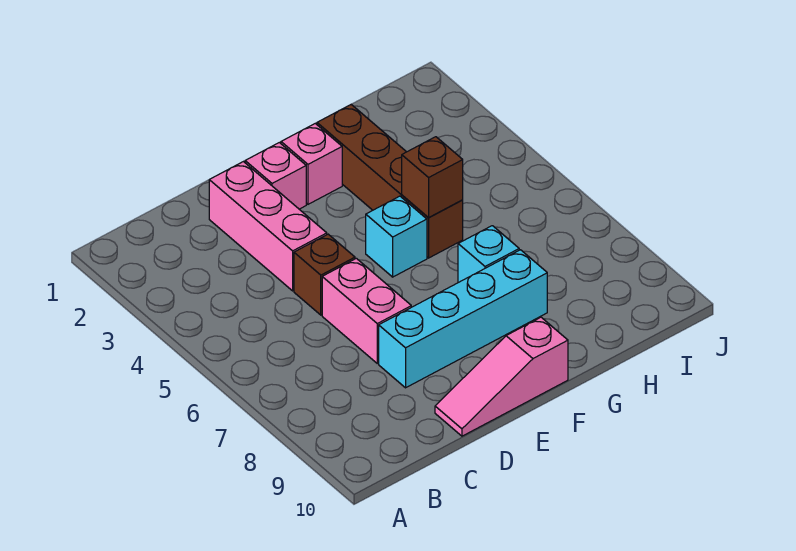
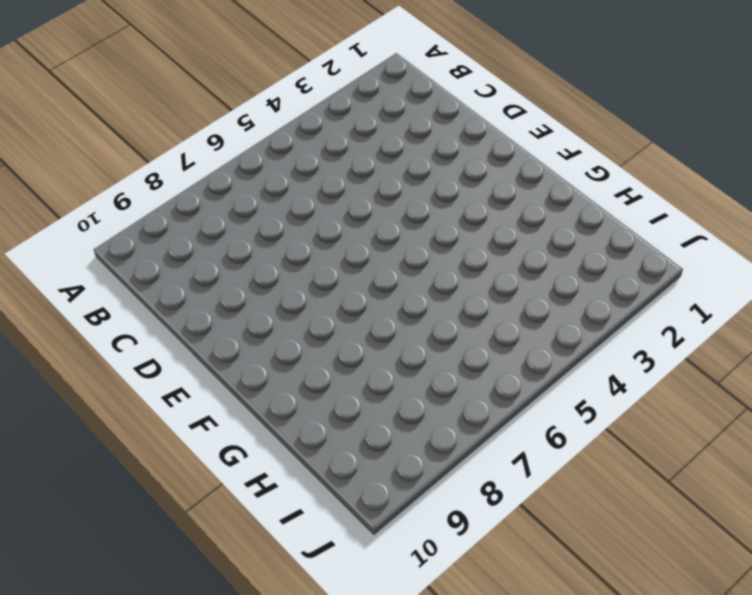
none -> pink 1x3 brick [209,161,327,291]
none -> brown 1x1 brick [294,234,355,315]

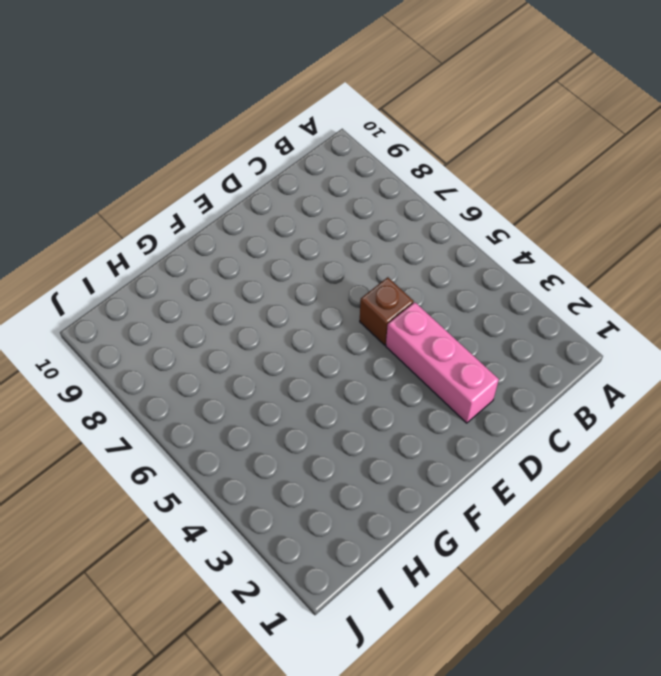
none -> pink 1x2 brick [322,258,411,363]
none -> cyan 1x4 brick [379,250,547,388]

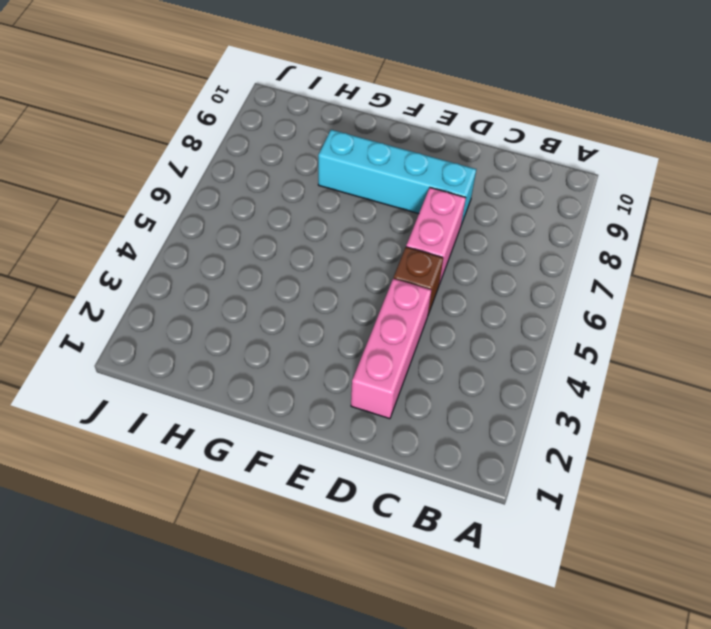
none -> pink 1x3 slope [435,317,568,436]
none -> pink 1x1 brick [245,143,306,209]

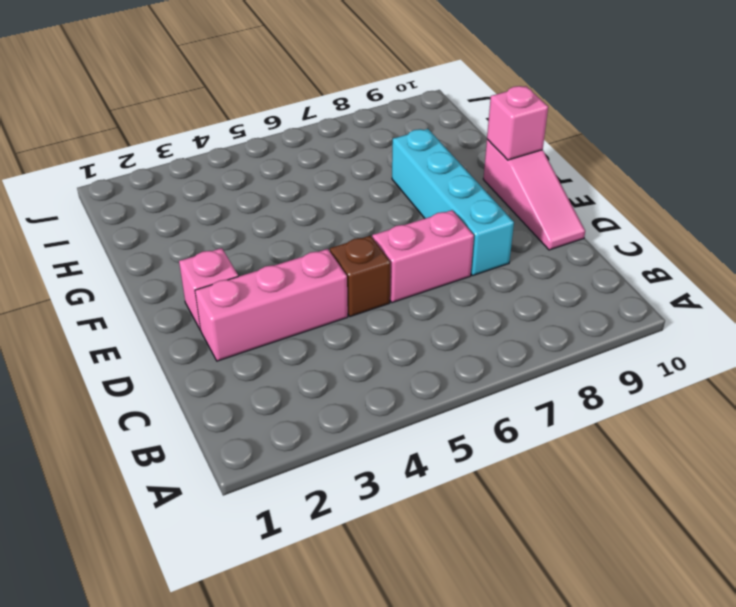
pink 1x1 brick [487,86,548,160] -> pink 1x1 brick moved to [281,123,342,204]
none -> cyan 1x1 brick [366,196,427,277]
none -> brown 1x4 brick [317,105,463,258]

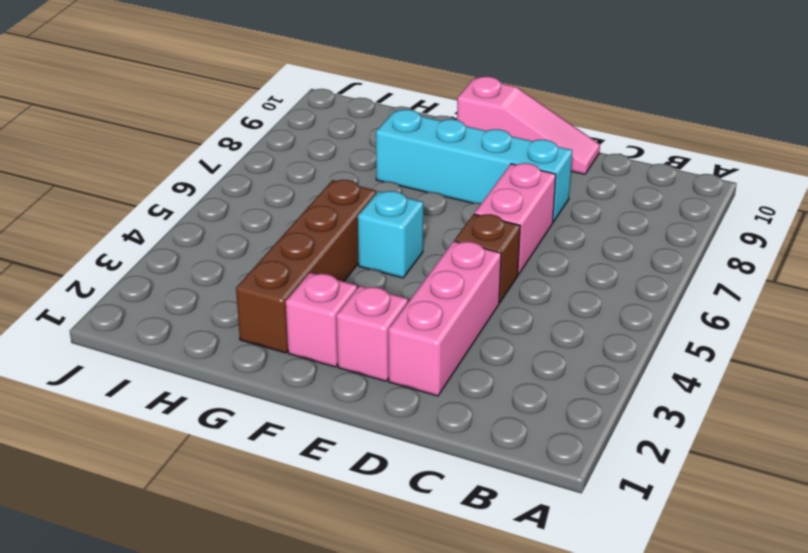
none -> cyan 1x1 brick [458,226,519,283]
none -> brown 1x1 brick [402,137,463,218]

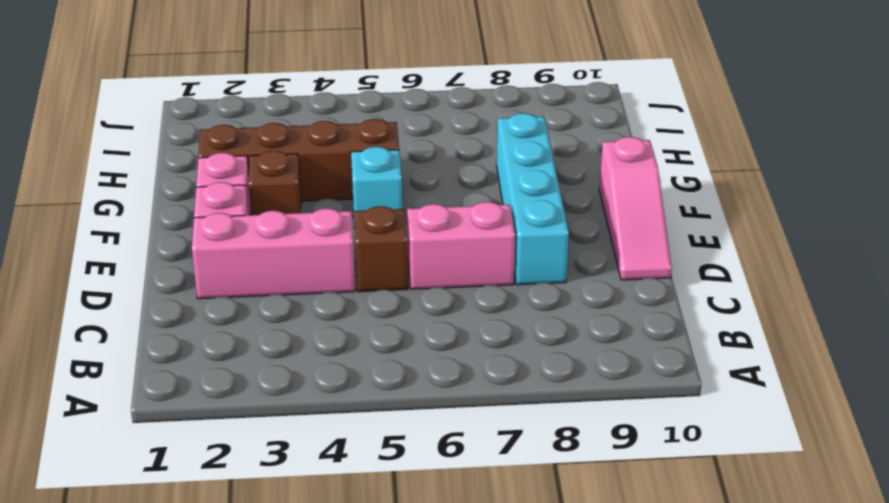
brown 1x1 brick [249,151,301,215] -> brown 1x1 brick moved to [402,137,463,218]
none -> cyan 1x1 brick [458,226,519,283]

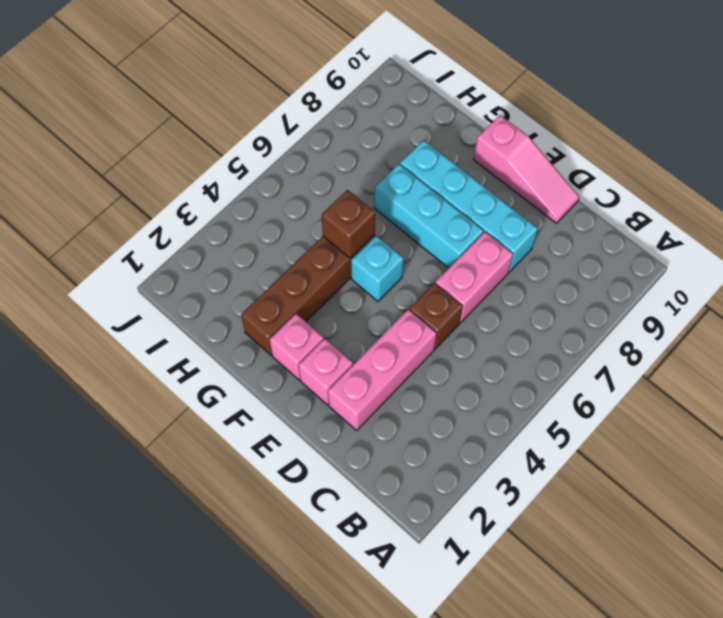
cyan 1x3 brick [374,164,484,268] -> cyan 1x1 brick [458,226,519,283]

